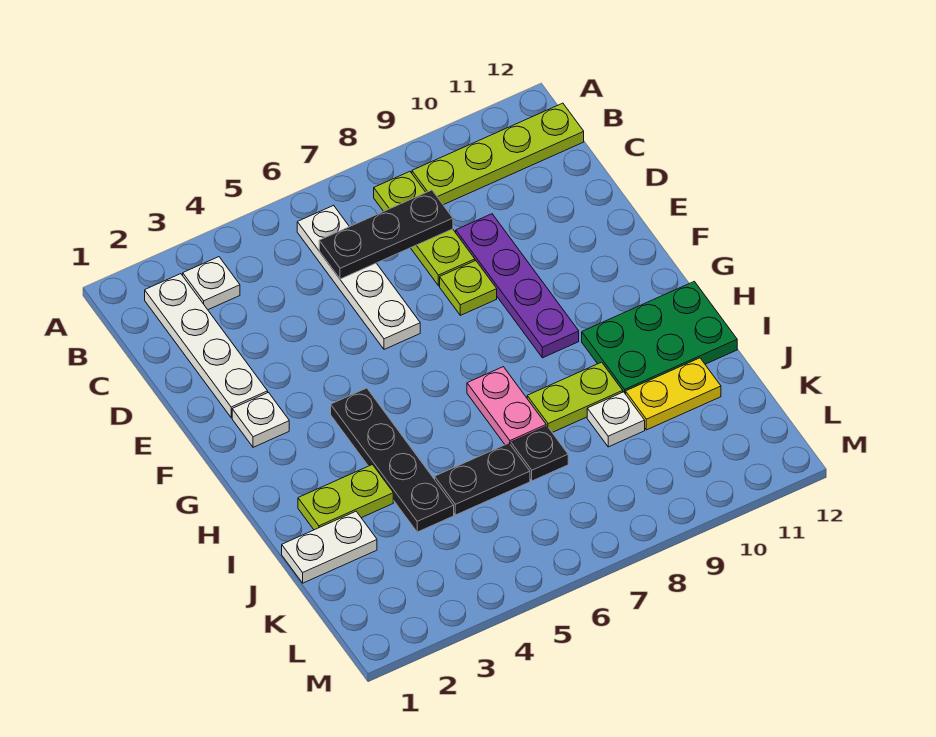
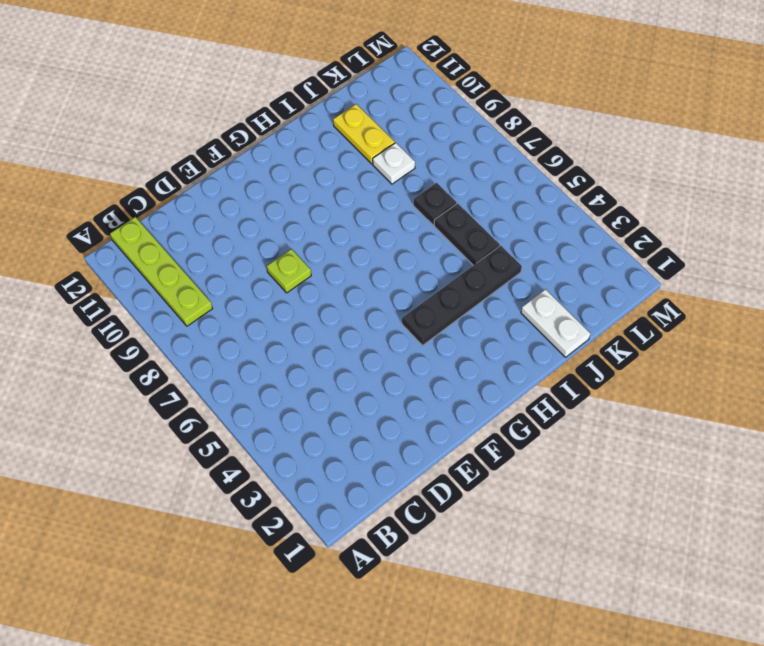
none -> white 1x4 plate [145,274,268,418]
none -> white 1x1 plate [183,257,240,310]
none -> white 1x4 plate [297,205,420,349]

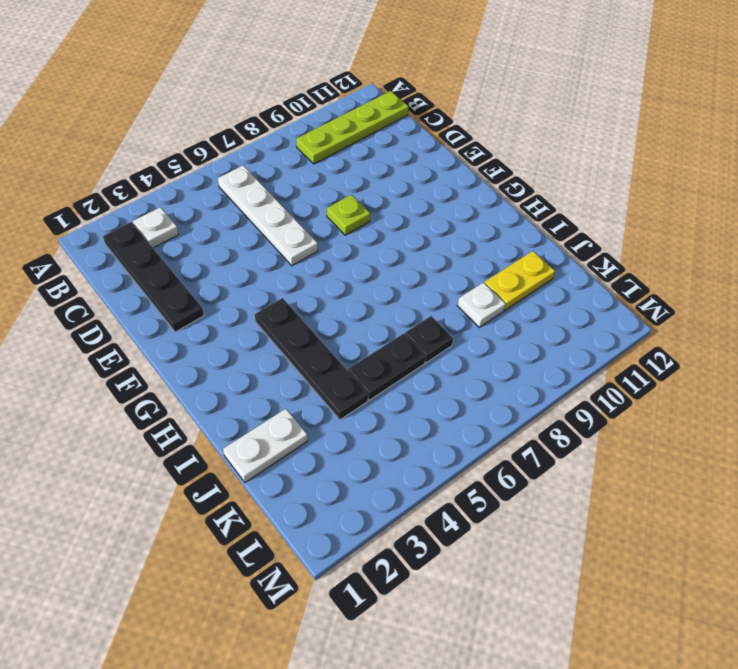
black 1x4 plate [103,222,204,332] -> white 1x4 plate [145,274,268,418]
none -> lime 1x3 plate [374,172,475,286]
none -> purple 1x4 plate [456,214,579,358]
none -> white 1x1 plate [232,393,289,447]

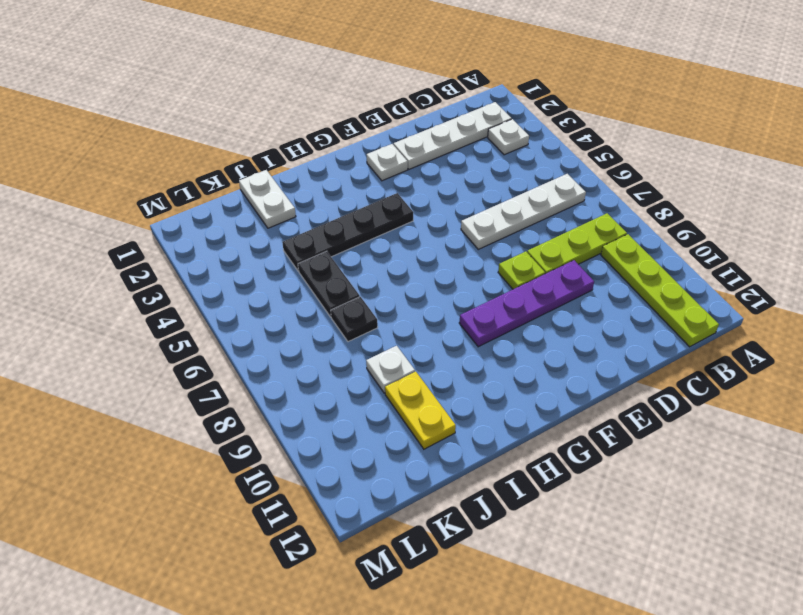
none -> pink 1x2 plate [467,367,546,445]
none -> green 2x3 plate [582,281,737,394]
none -> lime 1x2 plate [298,465,393,530]

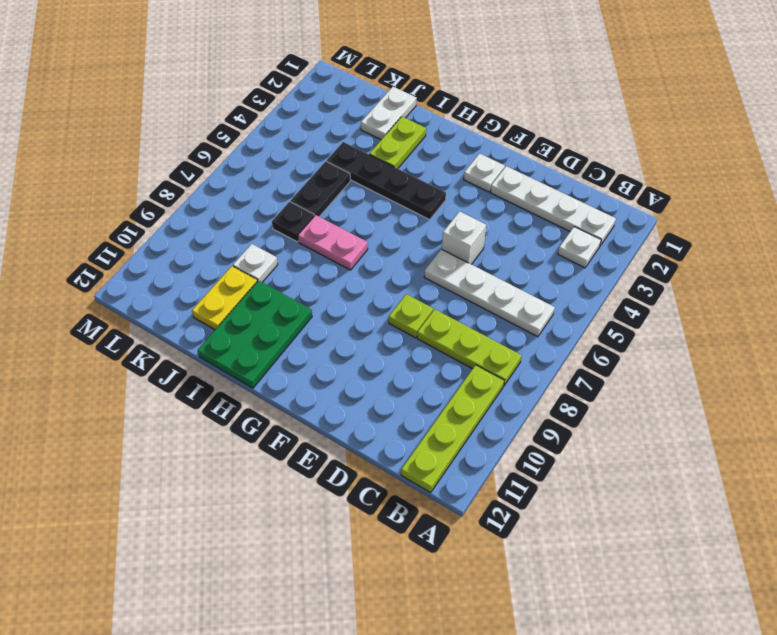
white 1x1 brick [442,212,486,264] -> none
none -> purple 1x4 plate [456,214,579,358]
none -> lime 1x2 plate [527,362,623,432]
none -> black 1x3 plate [319,190,453,279]

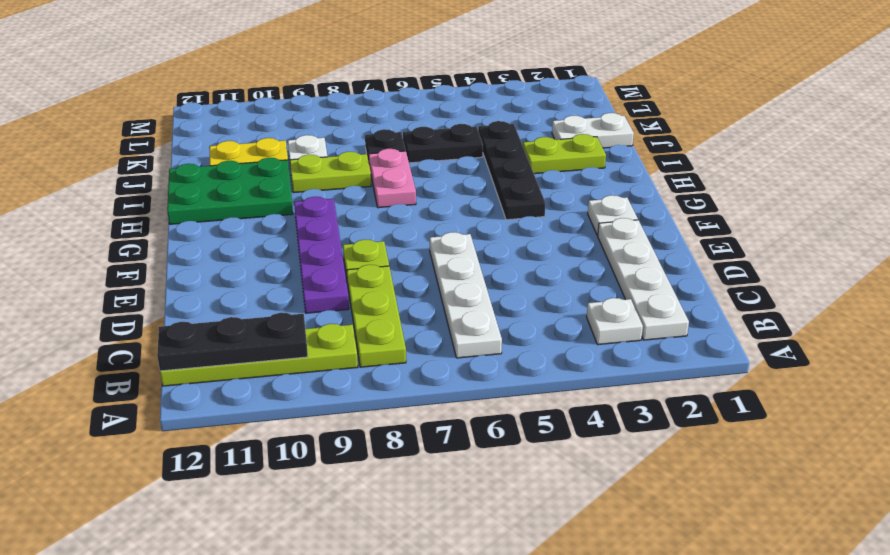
black 1x3 plate [157,313,308,371] -> black 1x3 plate moved to [319,190,453,279]

